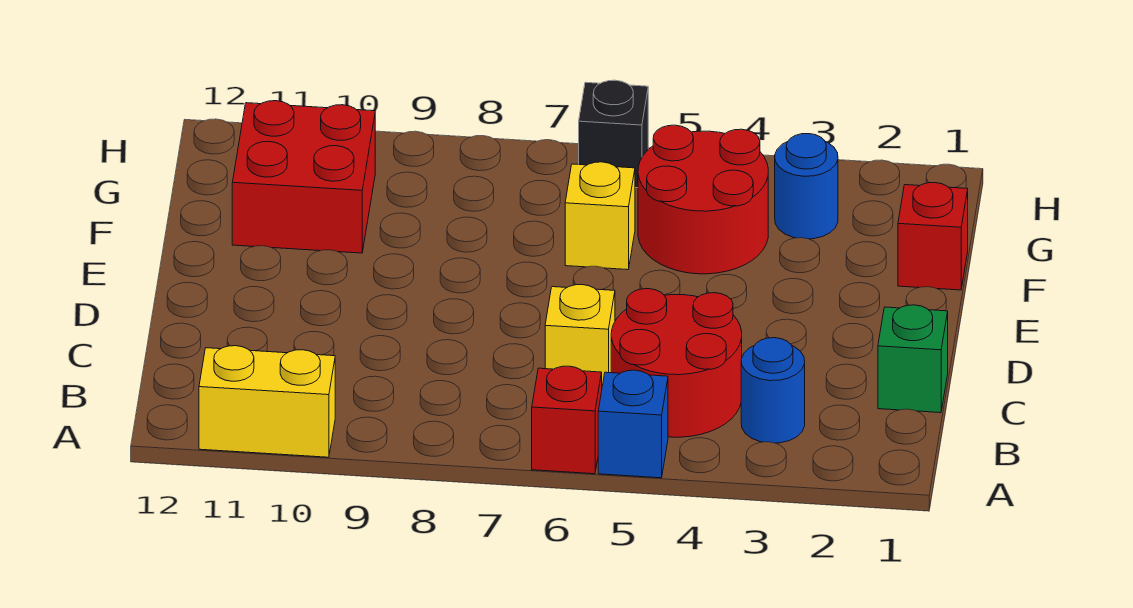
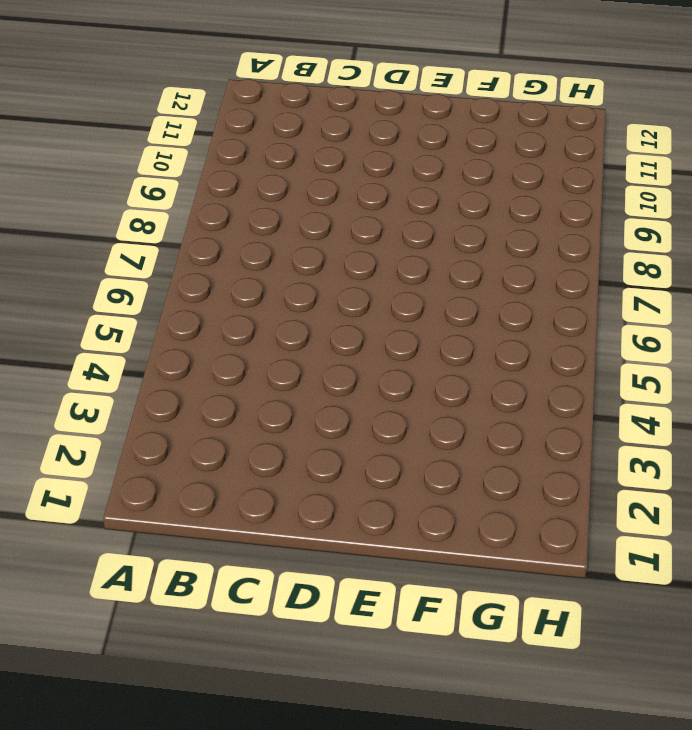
none -> blue 1x1 brick [598,370,668,478]
none -> red 1x1 brick [532,366,602,474]
none -> yellow 1x2 brick [199,346,335,457]

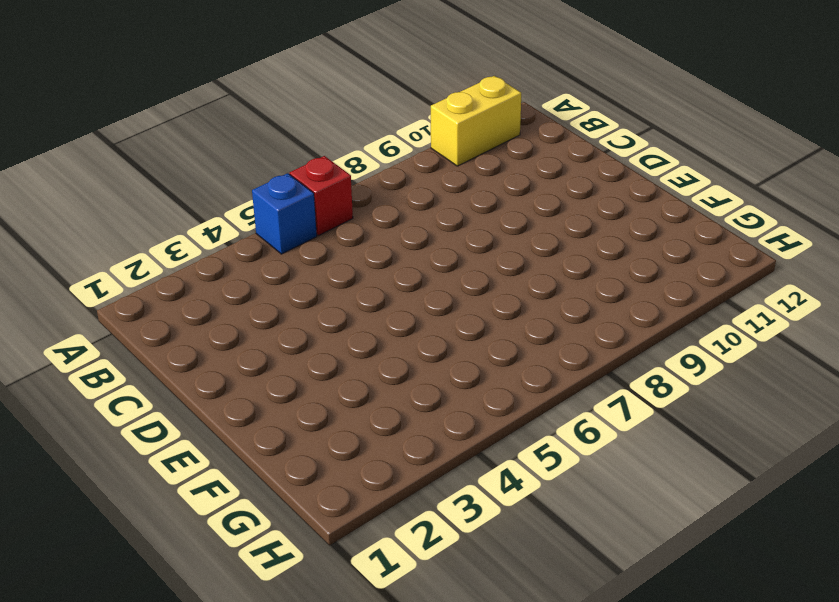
none -> blue 1x1 round brick [741,338,805,443]
none -> red 2x2 round brick [611,289,742,437]
none -> green 1x1 brick [878,305,948,413]

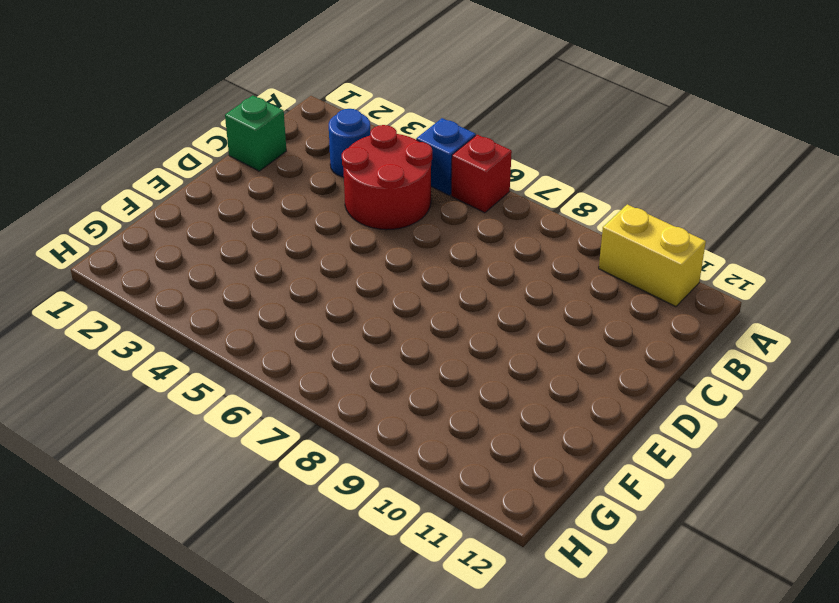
none -> yellow 1x1 brick [545,285,615,386]
none -> red 1x1 brick [898,183,968,290]
none -> red 2x2 round brick [638,125,768,274]

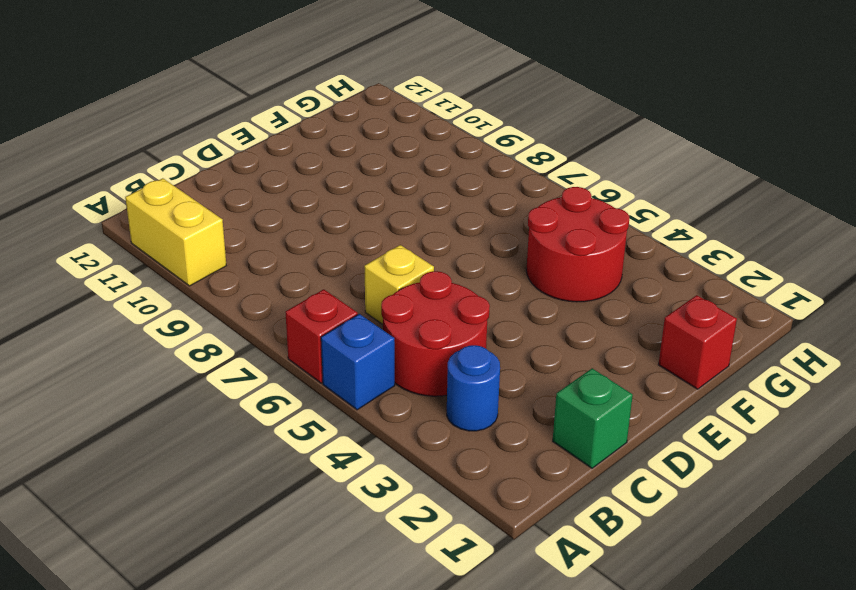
none -> yellow 1x1 brick [565,162,635,270]
none -> red 2x2 brick [232,101,375,253]
none -> blue 1x1 round brick [775,134,838,239]

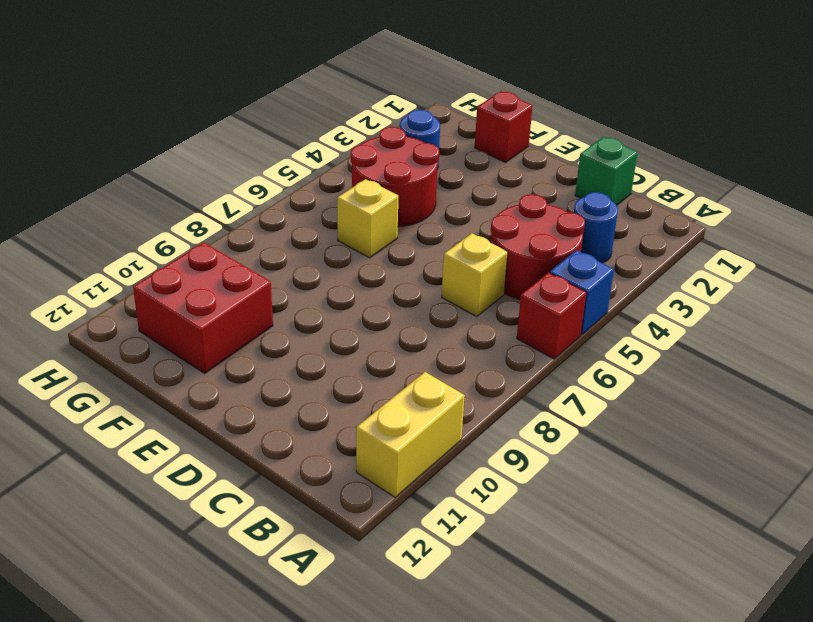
none -> black 1x1 brick [579,80,648,188]

